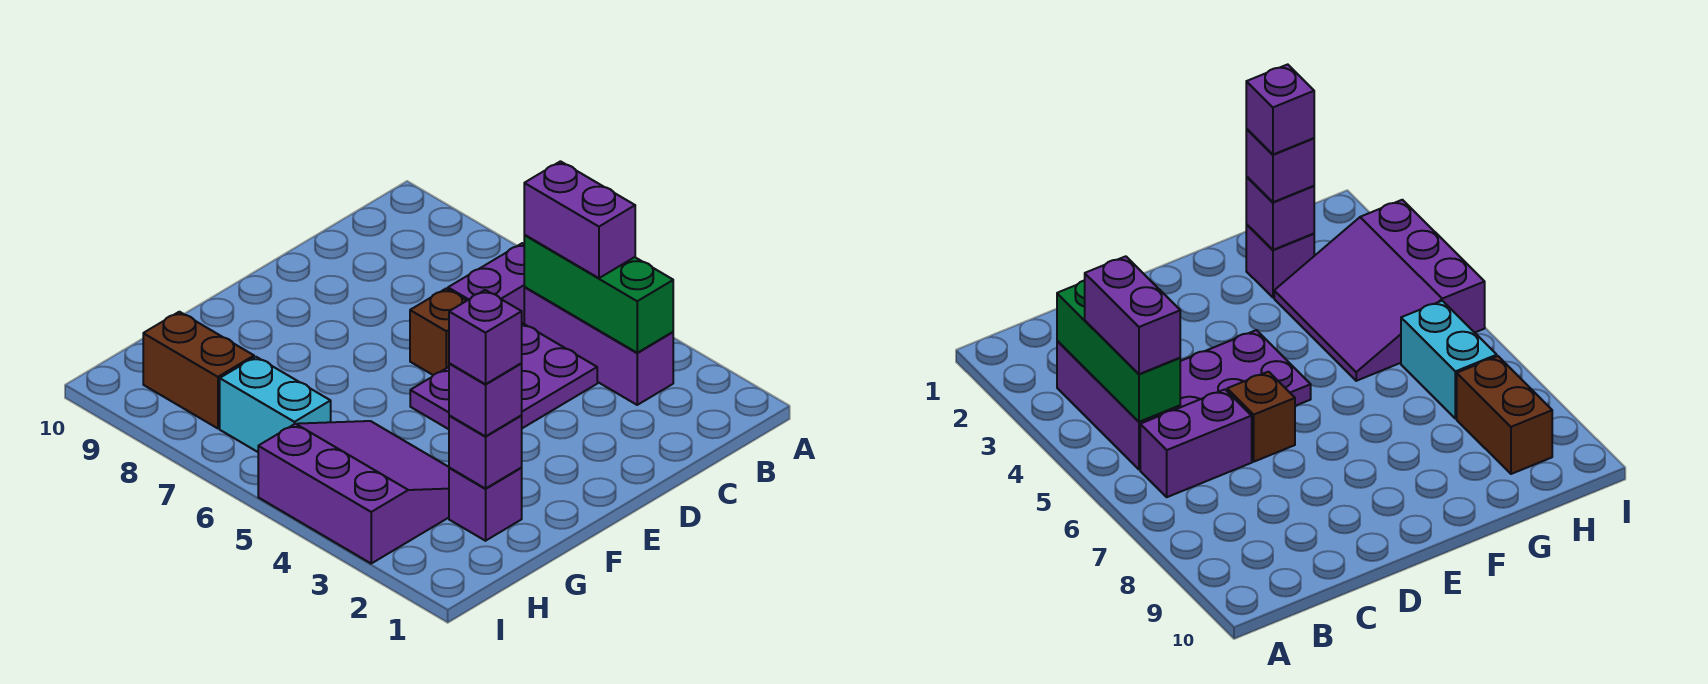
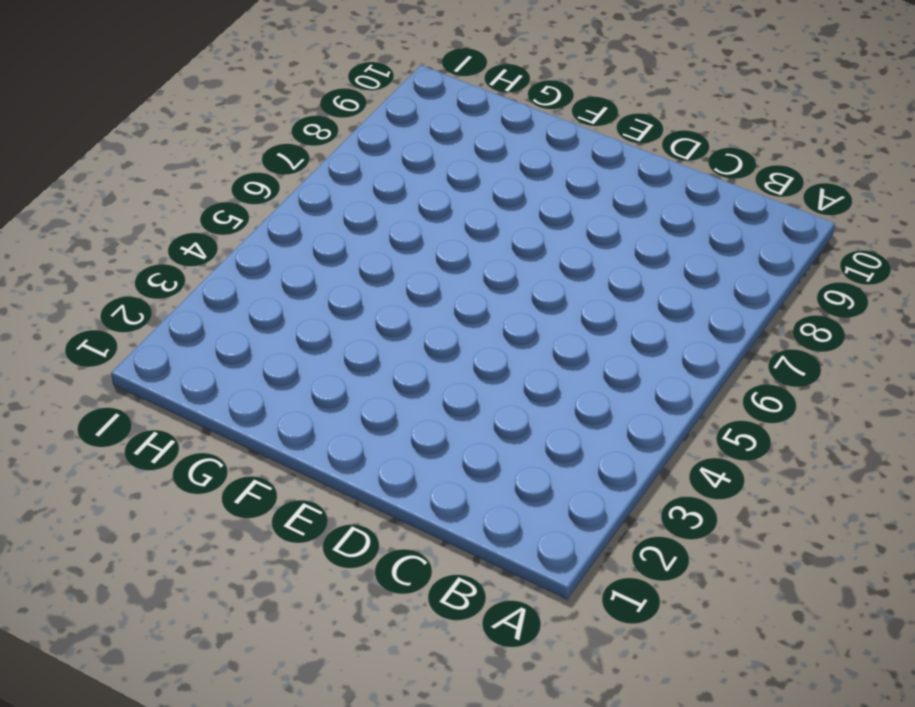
none -> purple 1x3 brick [524,287,673,405]
none -> purple 1x2 brick [448,243,524,324]
none -> purple 2x3 plate [410,323,597,429]

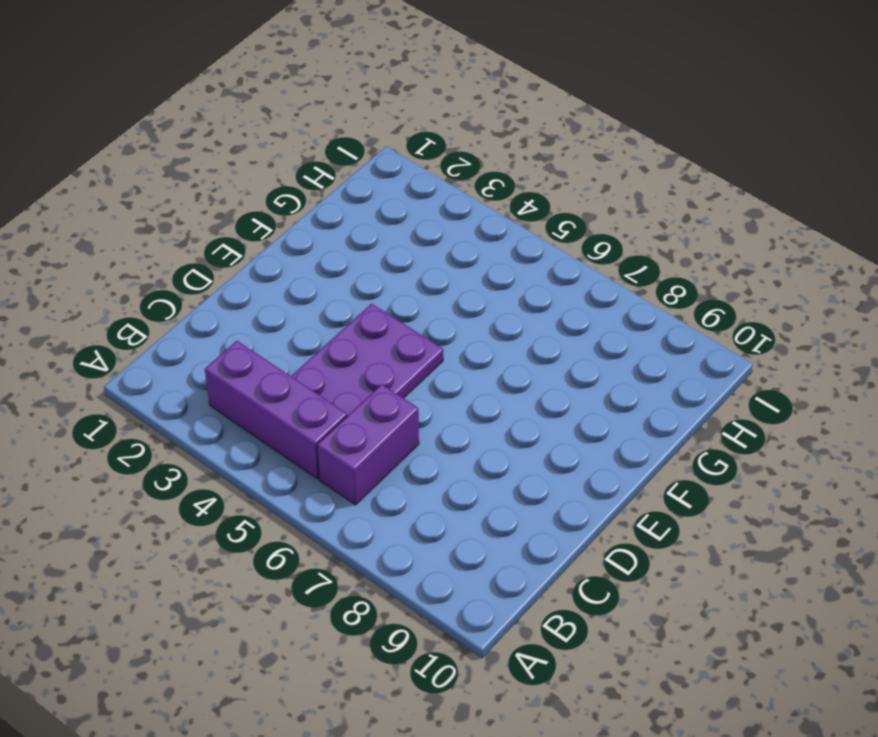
none -> brown 1x1 brick [410,289,467,375]
none -> purple 1x1 brick [449,468,522,541]
none -> purple 3x3 slope [258,421,449,563]

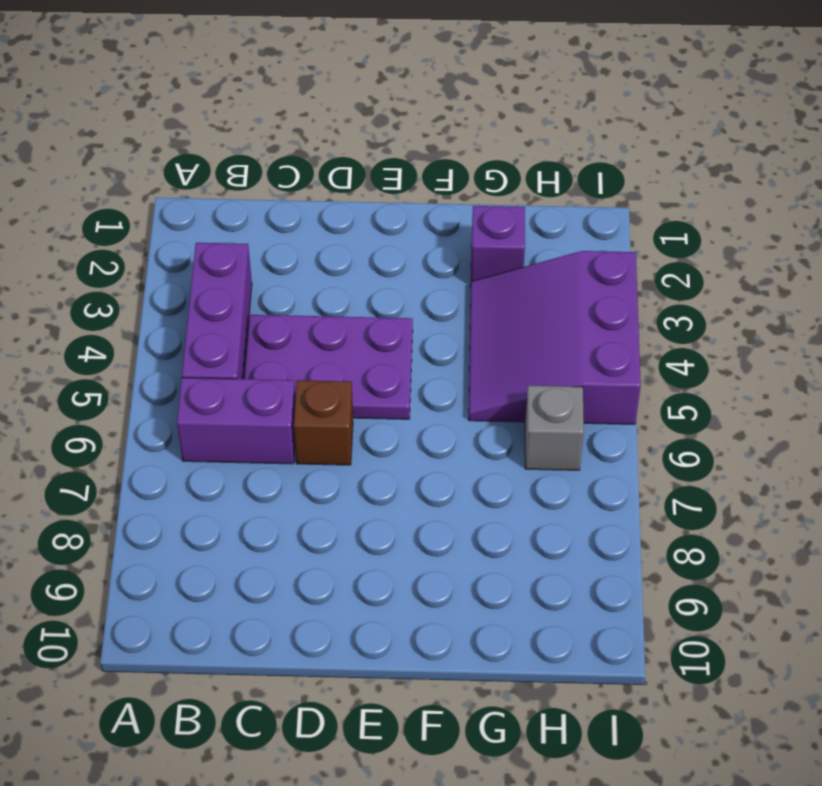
grey 1x1 brick [525,386,584,470] -> cyan 1x2 brick [220,357,331,452]
none -> brown 1x2 brick [143,312,254,428]
none -> green 1x3 brick [524,235,673,353]
none -> purple 1x1 brick [449,415,522,489]

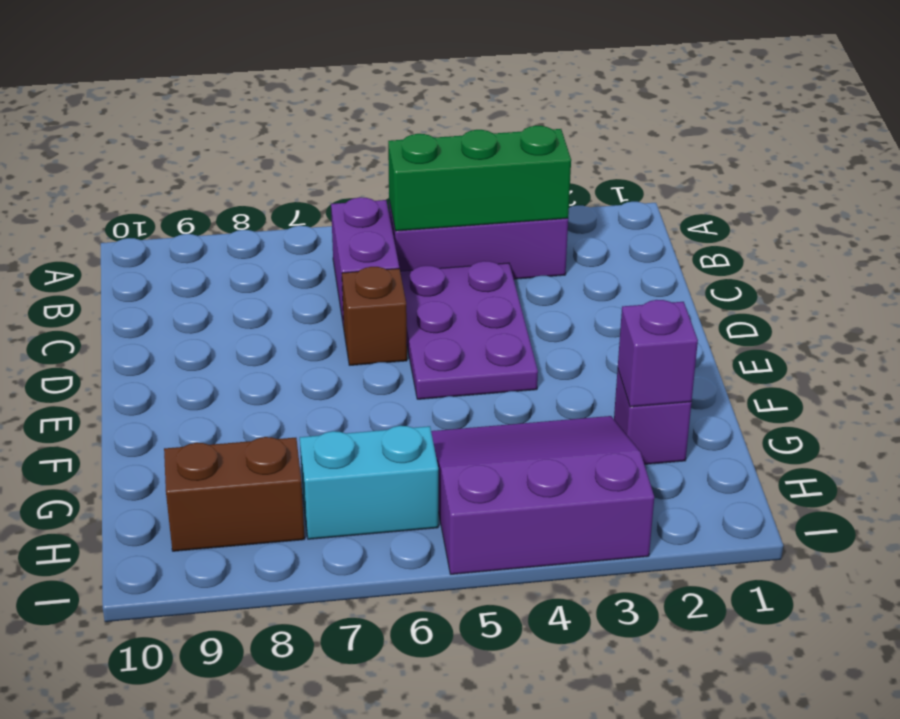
none -> purple 1x2 brick [524,161,635,278]
none -> purple 1x1 brick [449,363,522,436]
none -> purple 1x1 brick [449,290,522,384]

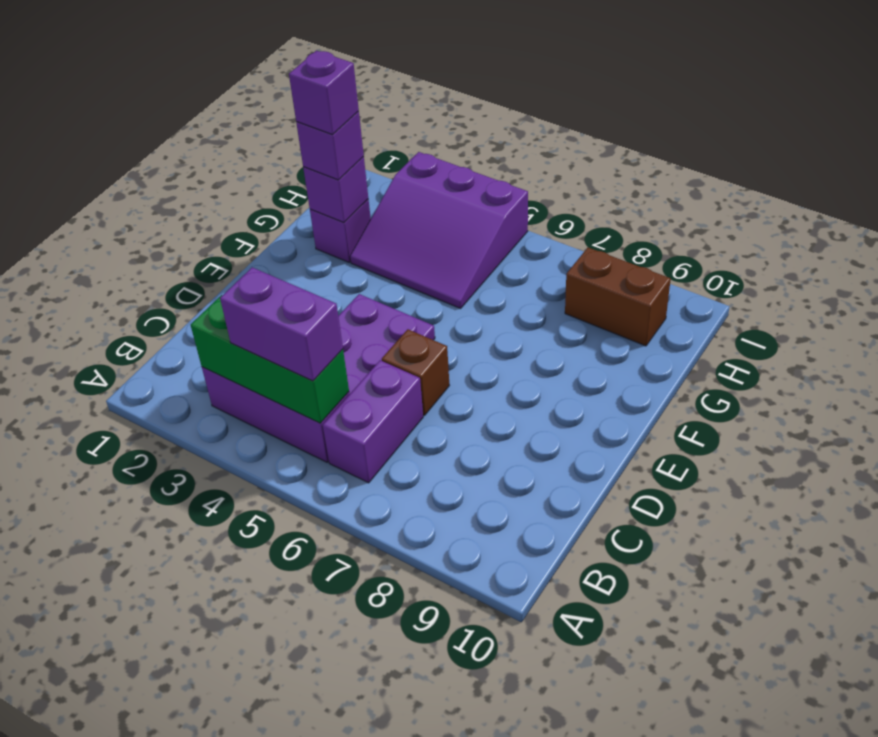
none -> cyan 1x2 brick [220,357,331,452]

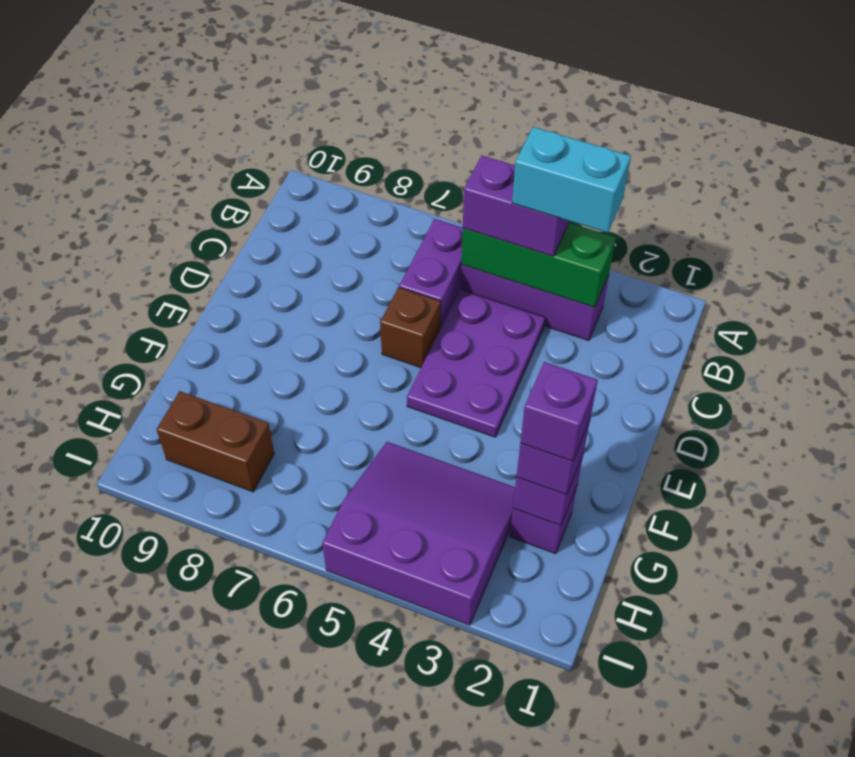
cyan 1x2 brick [512,127,631,233] -> cyan 1x2 brick moved to [220,357,331,452]

